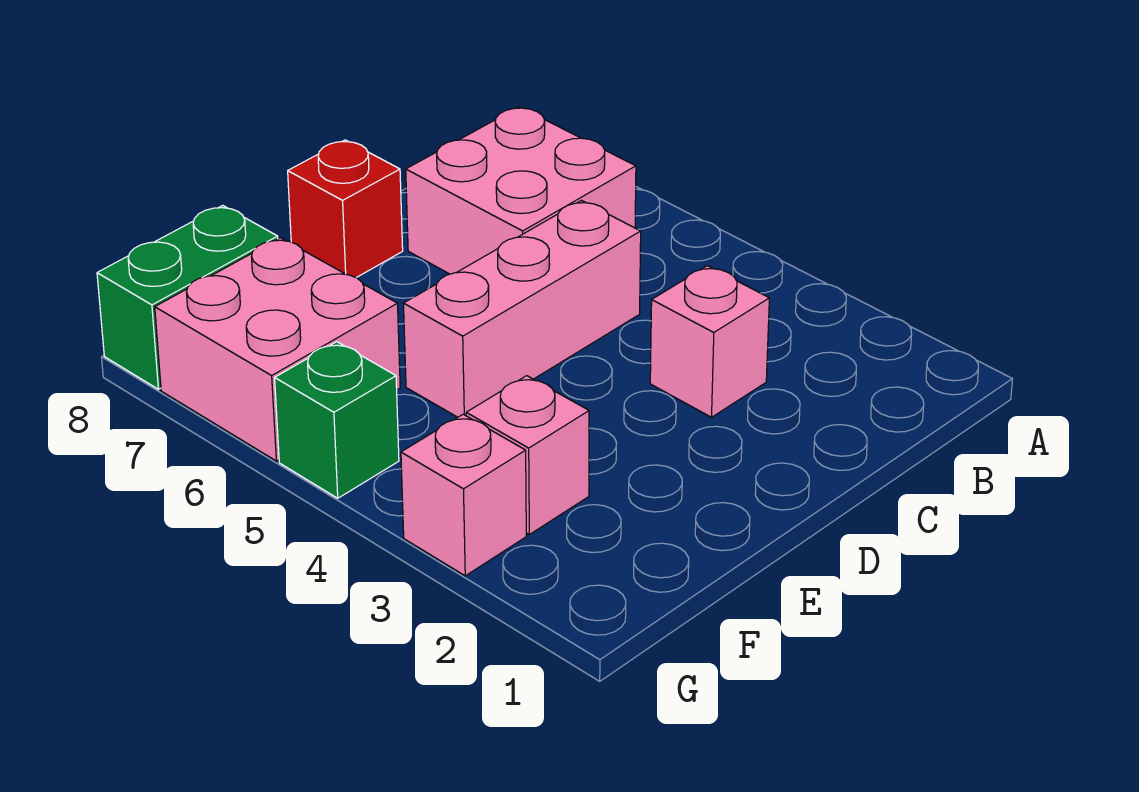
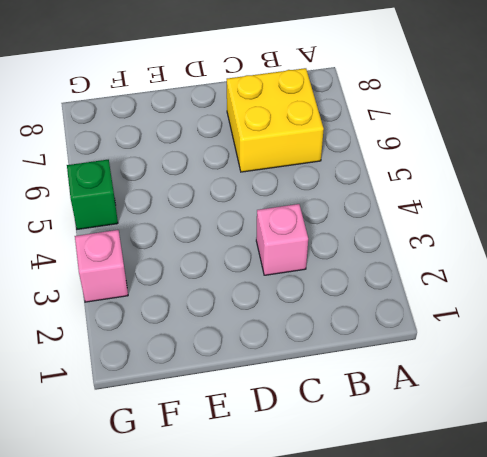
yellow 2x2 brick [227,68,324,172] -> pink 2x2 brick [406,107,636,274]
none -> pink 1x3 brick [403,201,641,417]
none -> red 1x1 brick [288,140,403,278]

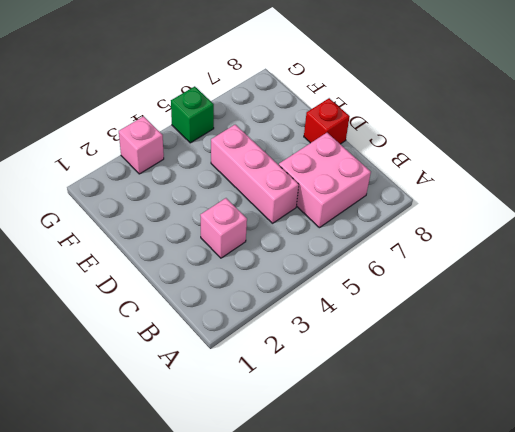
none -> pink 1x1 brick [466,376,589,534]
none -> pink 2x2 brick [155,238,400,461]

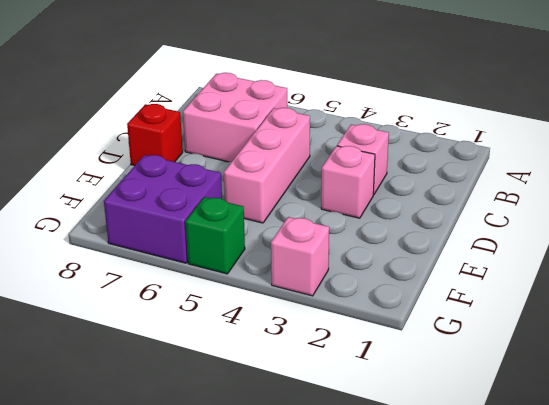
pink 1x1 brick [321,146,375,218] -> pink 1x1 brick moved to [466,376,589,534]
purple 2x2 brick [104,155,222,263] -> pink 2x2 brick [155,238,400,461]
none -> green 1x2 brick [97,205,278,389]

